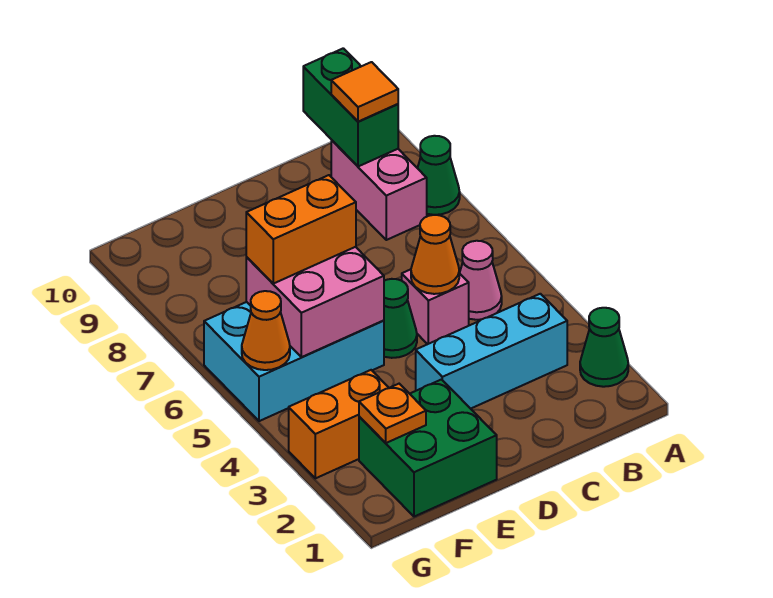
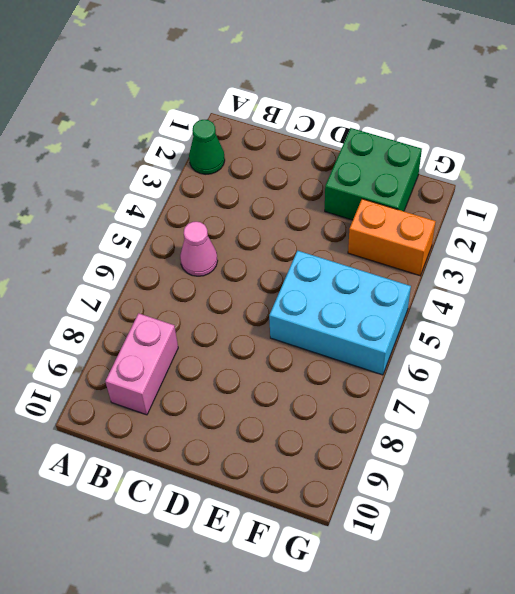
none -> green 1x1 cone [418,136,460,215]
none -> cyan 1x3 brick [416,294,567,409]
none -> pink 1x1 brick [402,269,469,344]

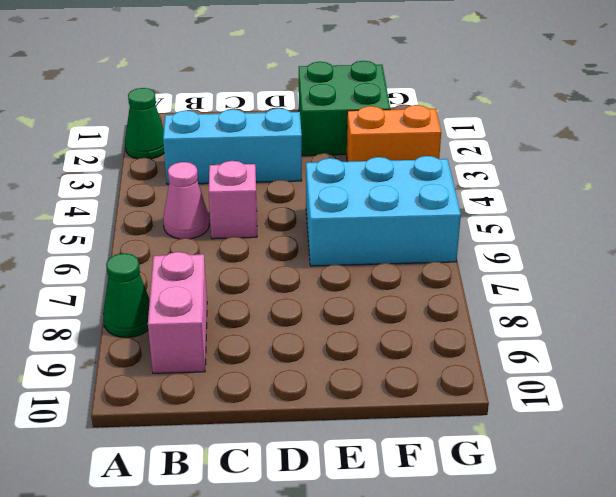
none -> green 1x1 cone [384,279,417,358]
none -> green 1x2 brick [303,48,398,167]
none -> orange 1x1 cone [411,215,459,294]

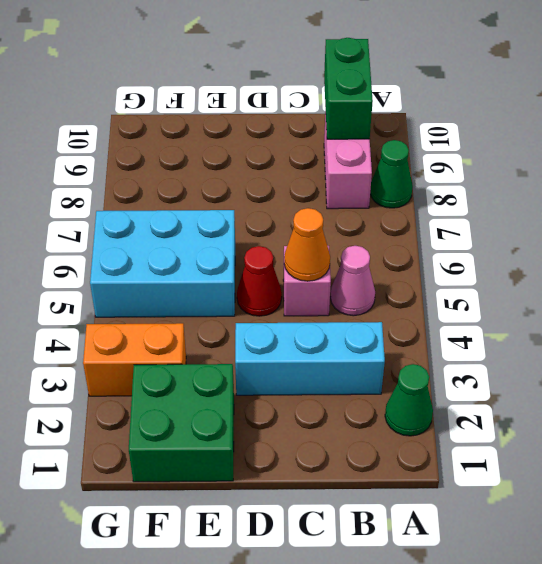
red 1x1 cone [237,246,282,316] -> green 1x1 cone [384,279,417,358]
none -> pink 2x2 brick [246,247,384,357]
none -> orange 1x1 plate [359,384,426,443]
none -> orange 1x1 cone [242,291,290,370]

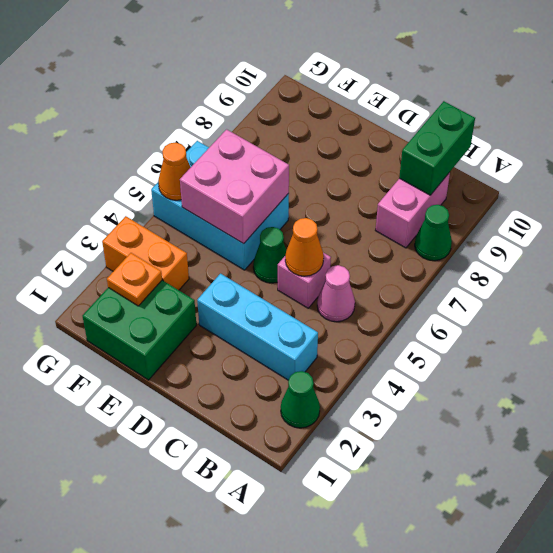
none -> orange 1x1 tile [331,62,398,122]
none -> orange 1x2 brick [246,175,356,284]

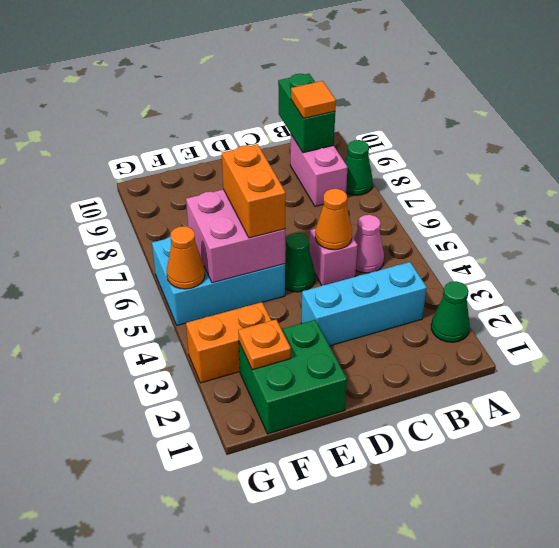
orange 1x2 brick [222,144,286,238] -> orange 1x2 brick turned to [246,175,356,284]

